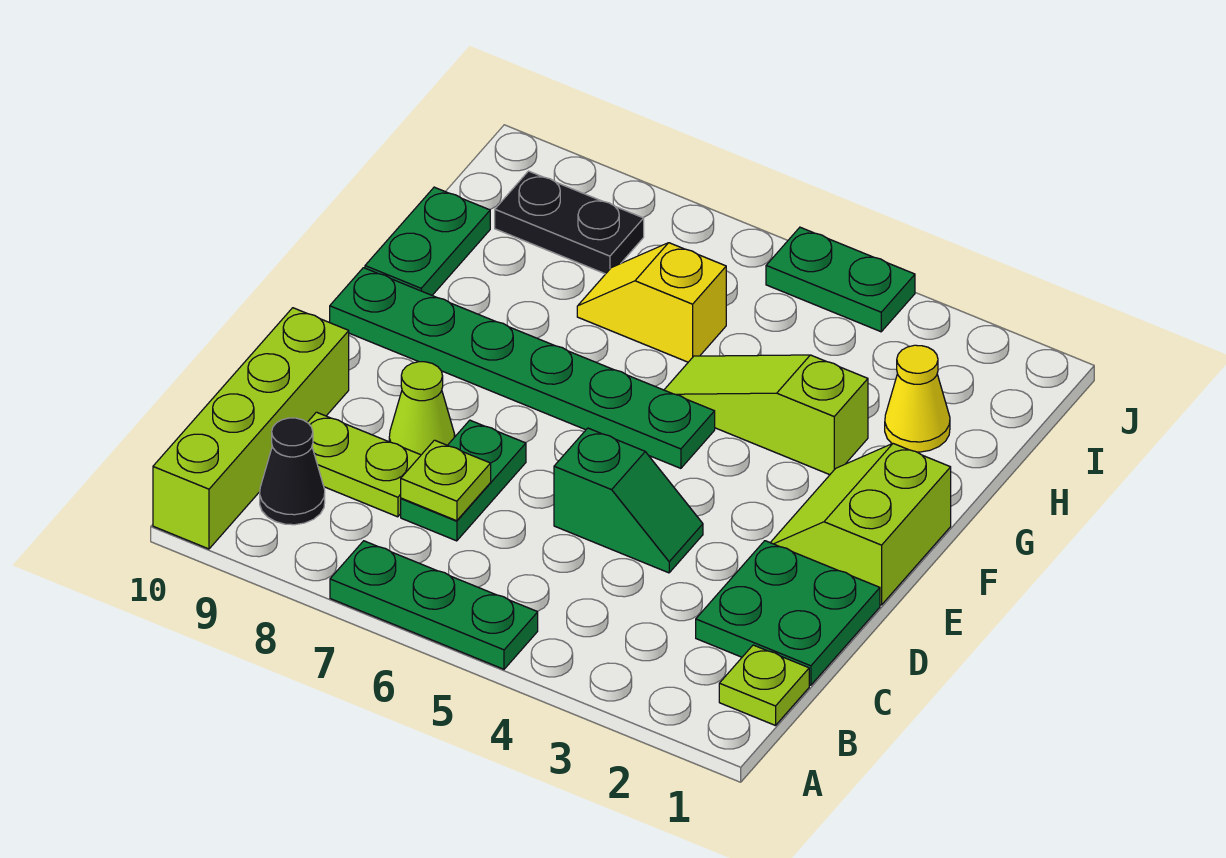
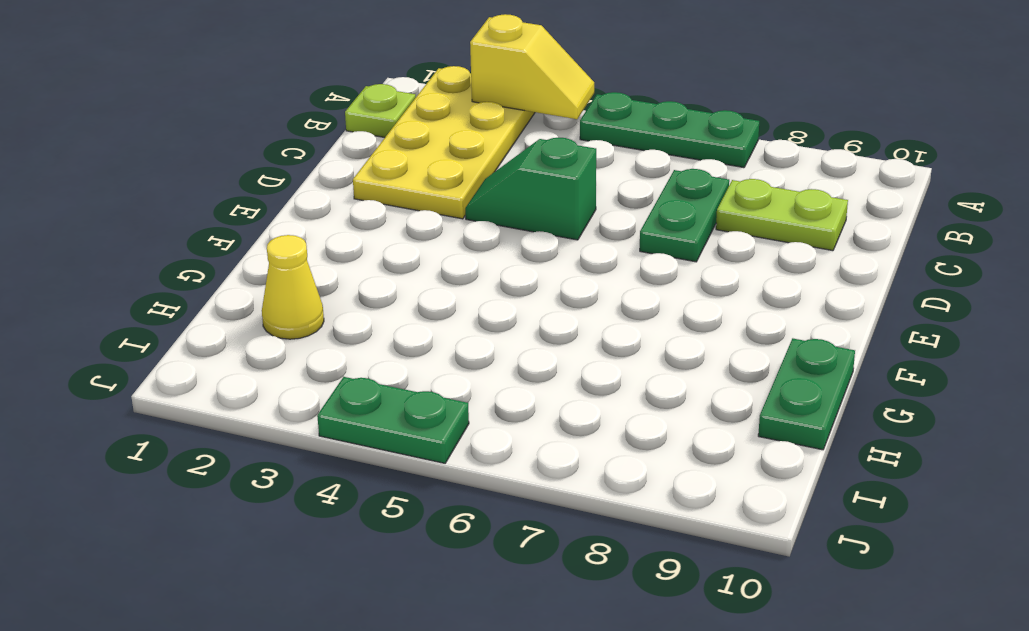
yellow 2x4 plate [353,66,535,219] -> green 2x2 plate [696,541,880,685]
yellow 1x2 slope [470,14,594,119] -> yellow 1x2 slope moved to [577,243,726,362]
none -> lime 1x4 brick [153,308,349,549]
none -> black 1x1 cone [260,418,325,525]
none -> lime 1x1 cone [389,362,455,455]

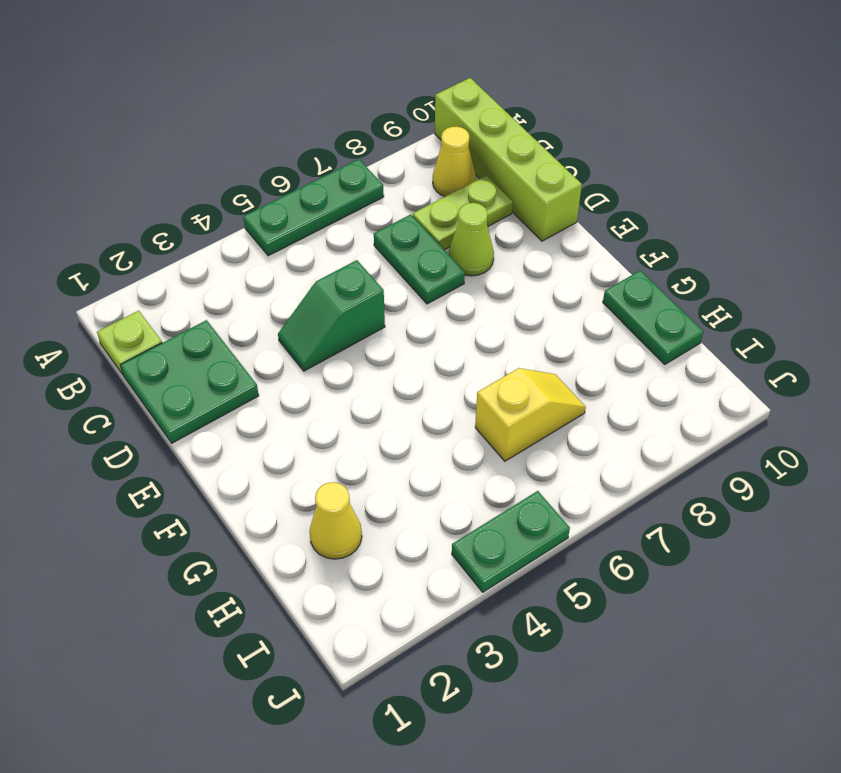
yellow 1x1 cone [433,126,476,196] -> black 1x1 cone [260,418,325,525]
none -> lime 2x2 slope [770,444,951,605]
none -> green 1x6 plate [330,268,715,468]
none -> lime 1x3 slope [664,355,868,475]

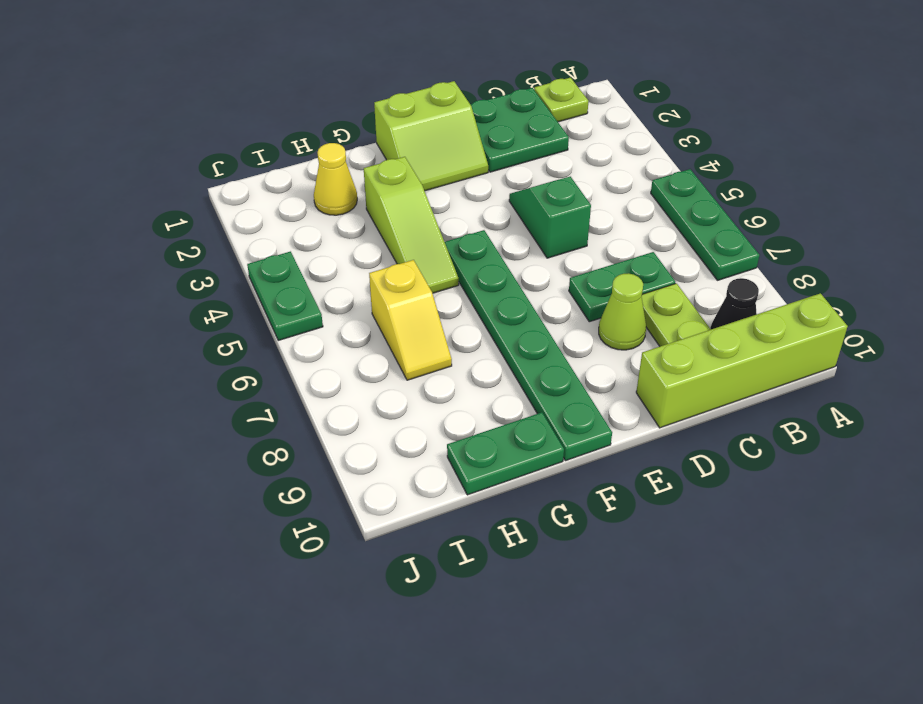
none -> black 1x2 plate [495,171,644,274]
none -> lime 1x1 plate [401,440,491,521]

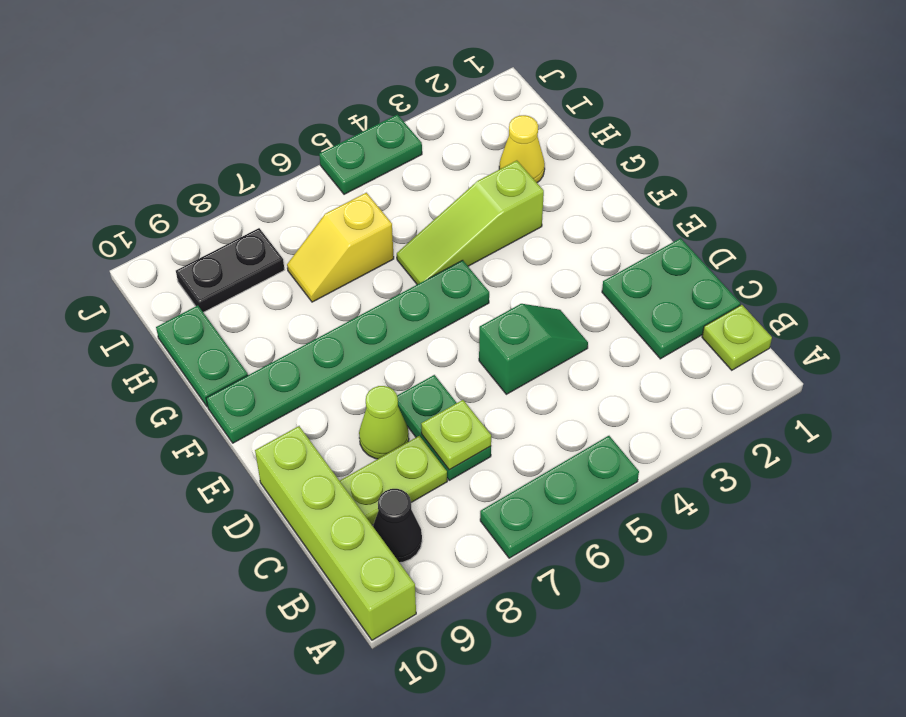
none -> lime 2x2 slope [770,444,951,605]

